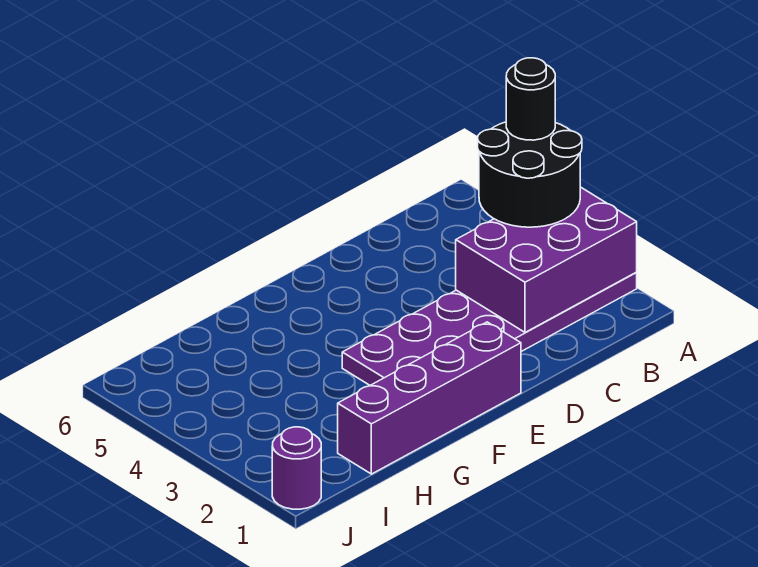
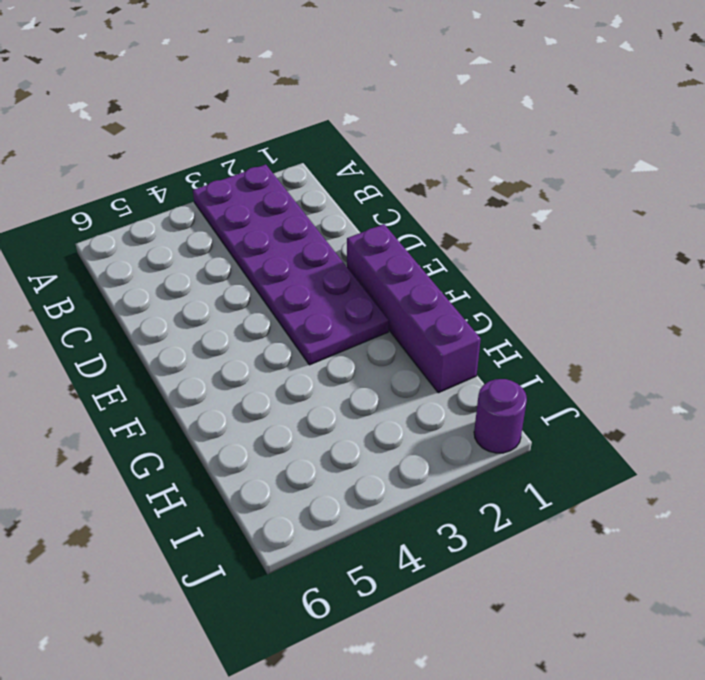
none -> purple 2x3 brick [456,187,637,332]
none -> black 2x2 round brick [478,122,582,227]

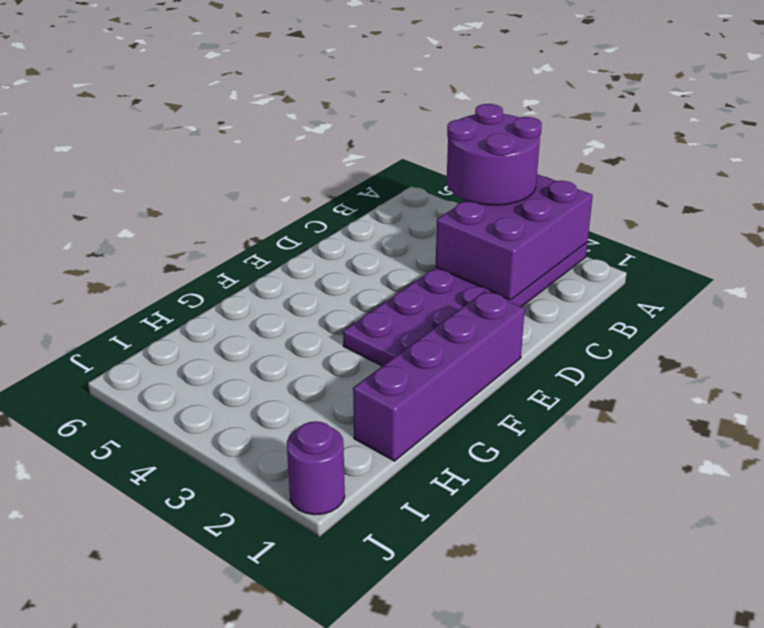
purple 2x2 round brick [447,104,542,205] -> black 2x2 round brick [478,122,582,227]
none -> black 1x1 round brick [506,58,555,140]

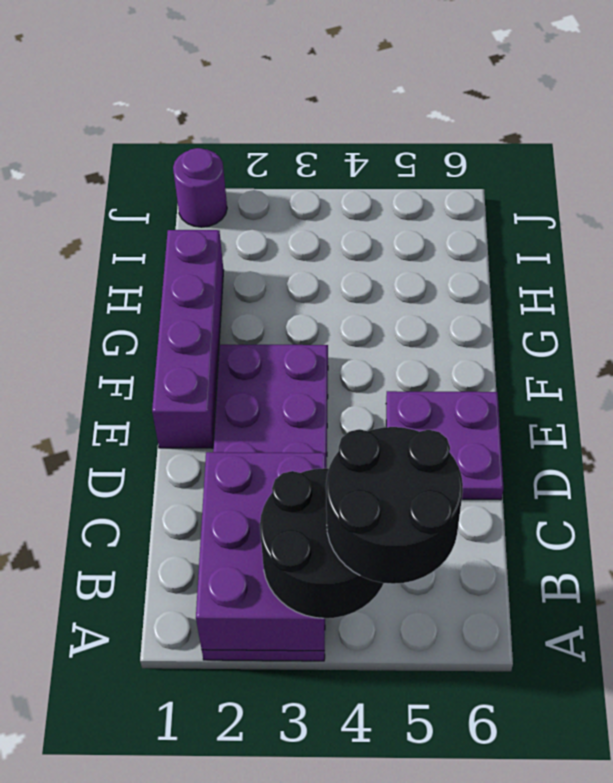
black 2x2 round brick [326,427,463,584] -> black 1x1 round brick [506,58,555,140]
purple 2x2 plate [386,391,503,500] -> none

